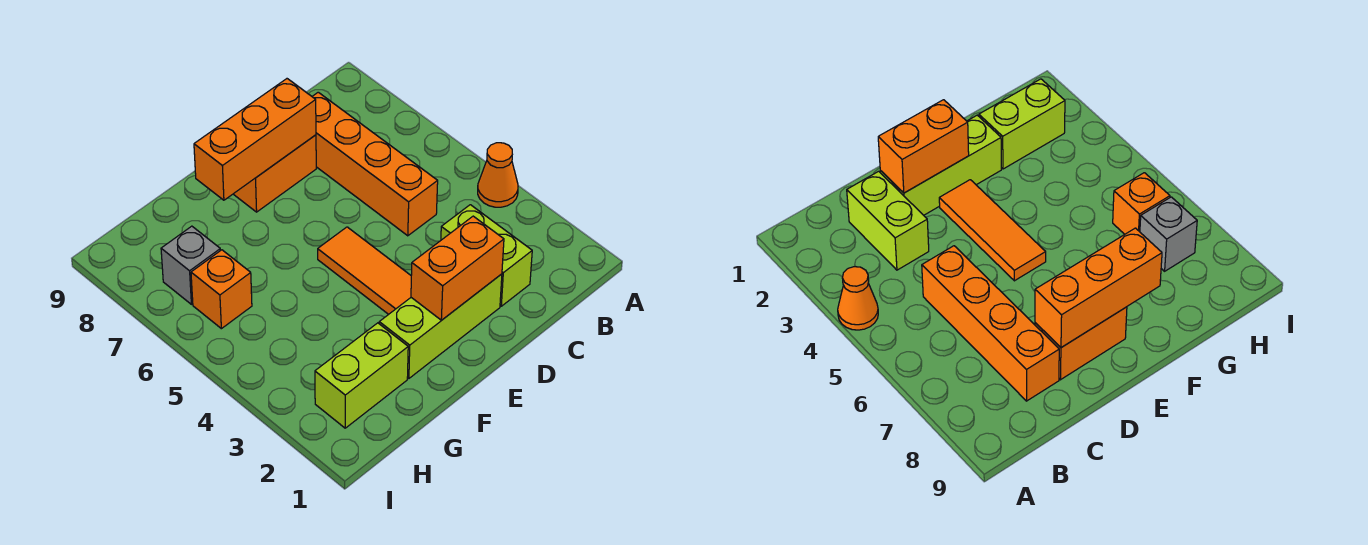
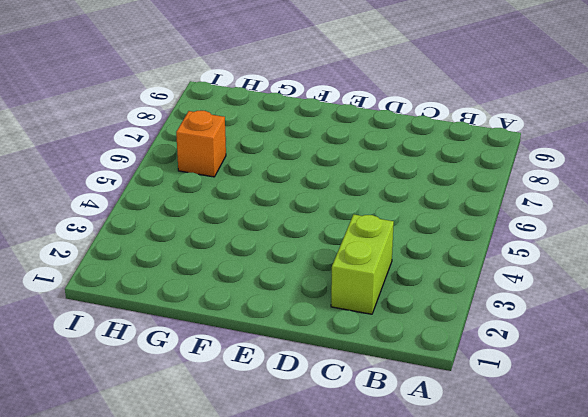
none -> orange 1x1 cone [478,143,518,207]
none -> orange 1x4 brick [312,92,438,236]

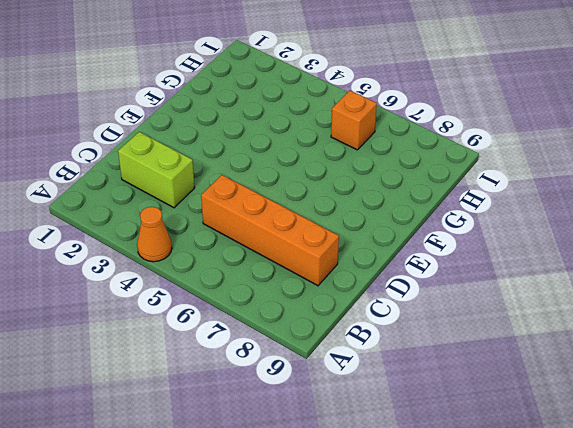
none -> lime 1x3 brick [379,274,502,378]
none -> orange 1x2 brick [234,135,316,212]

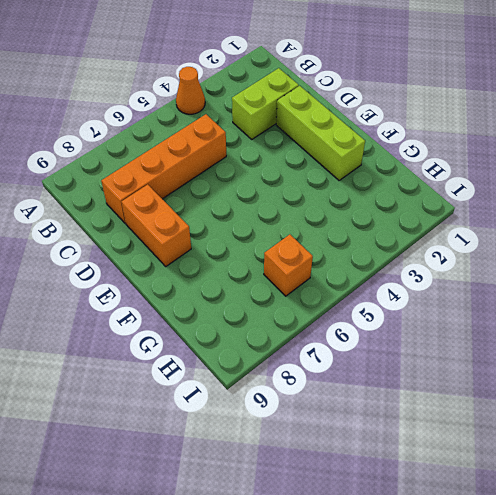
none -> orange 1x3 tile [318,227,411,314]
none -> lime 1x2 brick [315,323,408,428]

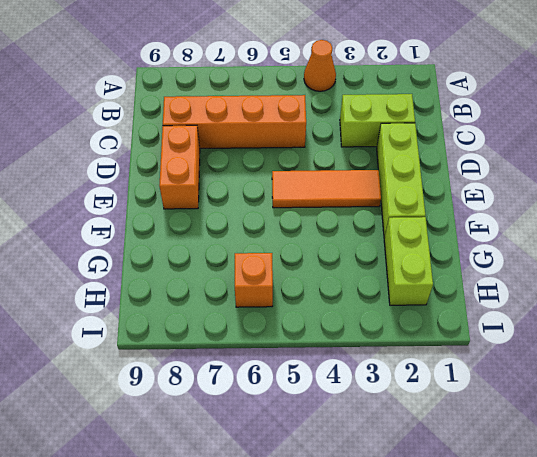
none -> grey 1x1 brick [161,226,221,304]
none -> orange 1x2 brick [411,216,504,320]

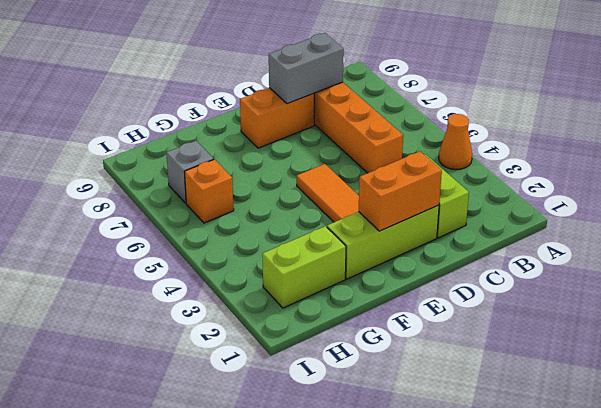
grey 1x2 brick [269,33,344,104] -> orange 1x3 brick [194,79,316,200]

